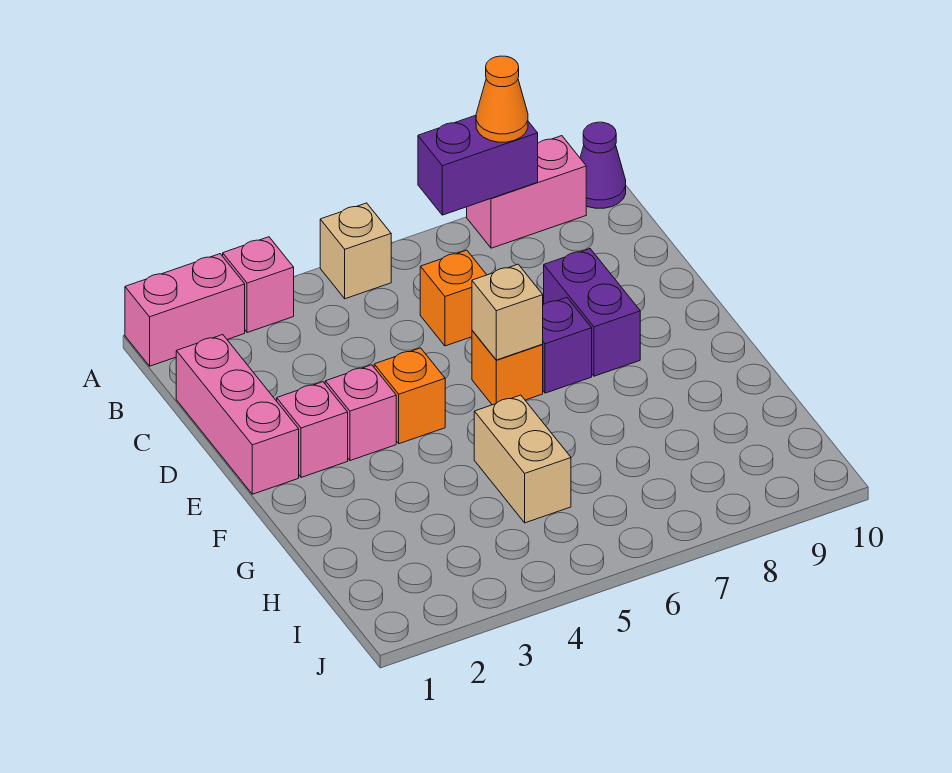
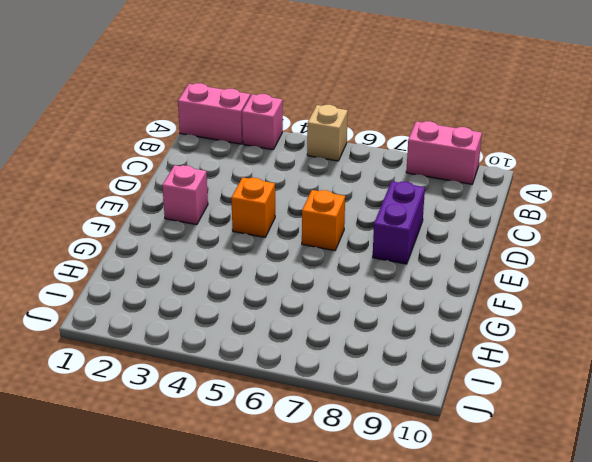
none -> purple 1x1 cone [580,122,626,208]
none -> pink 1x3 brick [176,335,299,494]
none -> orange 1x1 brick [420,250,486,346]

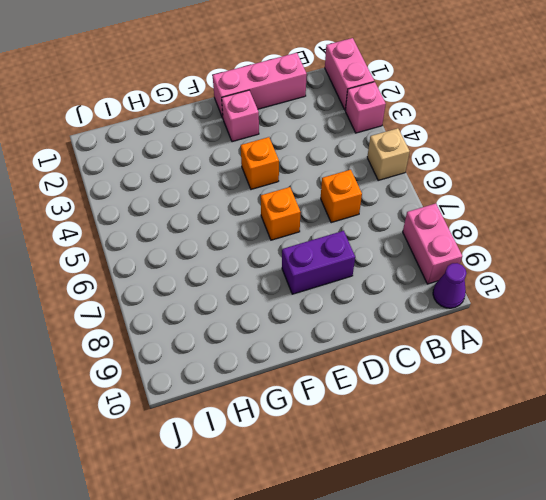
none -> pink 1x1 brick [325,365,396,461]
none -> purple 1x1 brick [543,298,592,393]
none -> tan 1x2 brick [474,395,571,523]

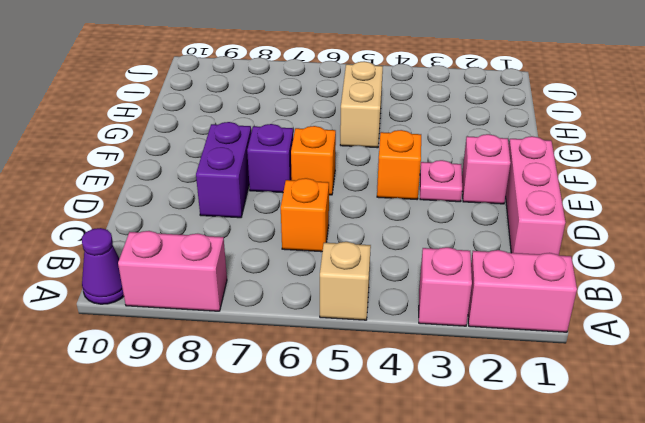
pink 1x1 plate [420,160,462,202] -> pink 1x1 brick [325,365,396,461]
none -> purple 1x2 brick [418,115,538,215]
none -> tan 1x1 brick [472,264,543,360]
none -> orange 1x1 cone [476,56,528,142]

